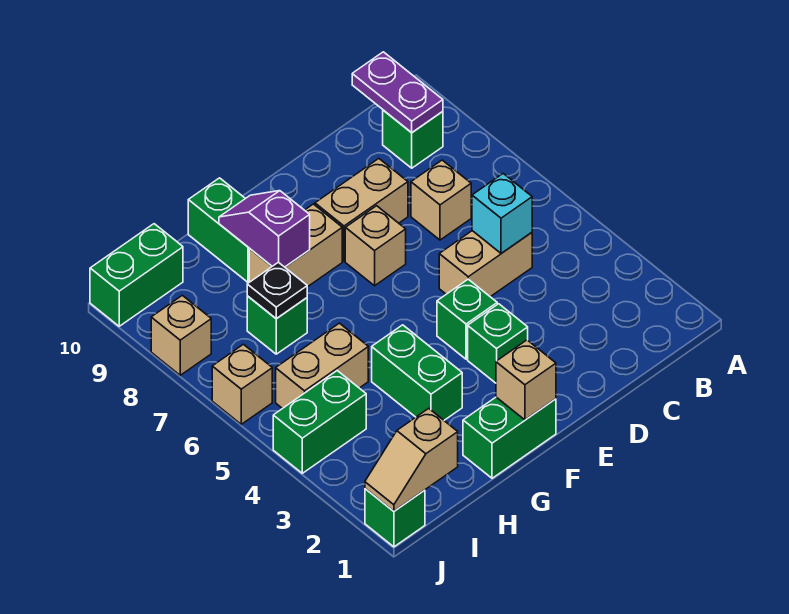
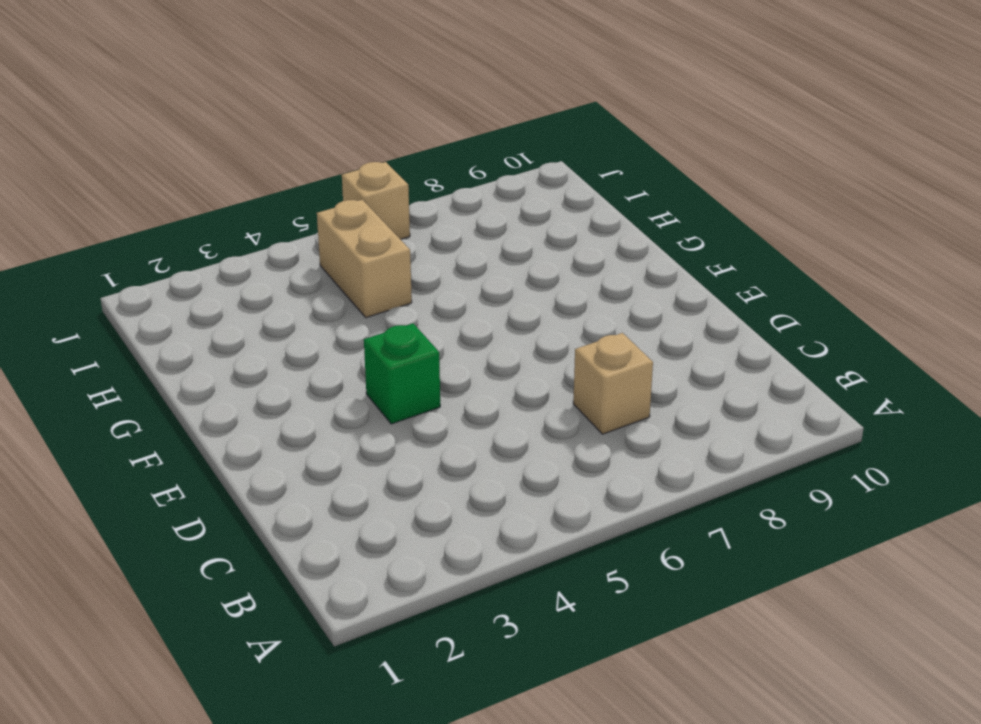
none -> green 1x1 brick [383,110,443,168]
none -> tan 1x2 brick [439,231,532,297]
none -> tan 1x2 brick [315,159,408,261]

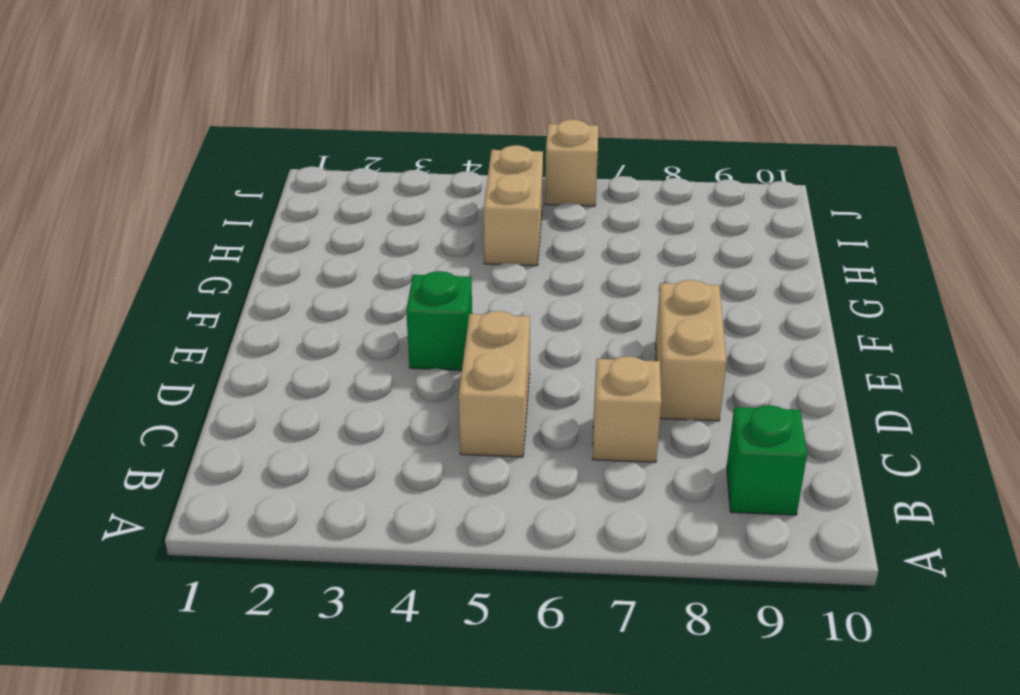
none -> green 1x1 brick [468,304,528,383]
none -> tan 1x1 brick [345,206,406,286]
none -> green 1x2 brick [463,397,556,478]

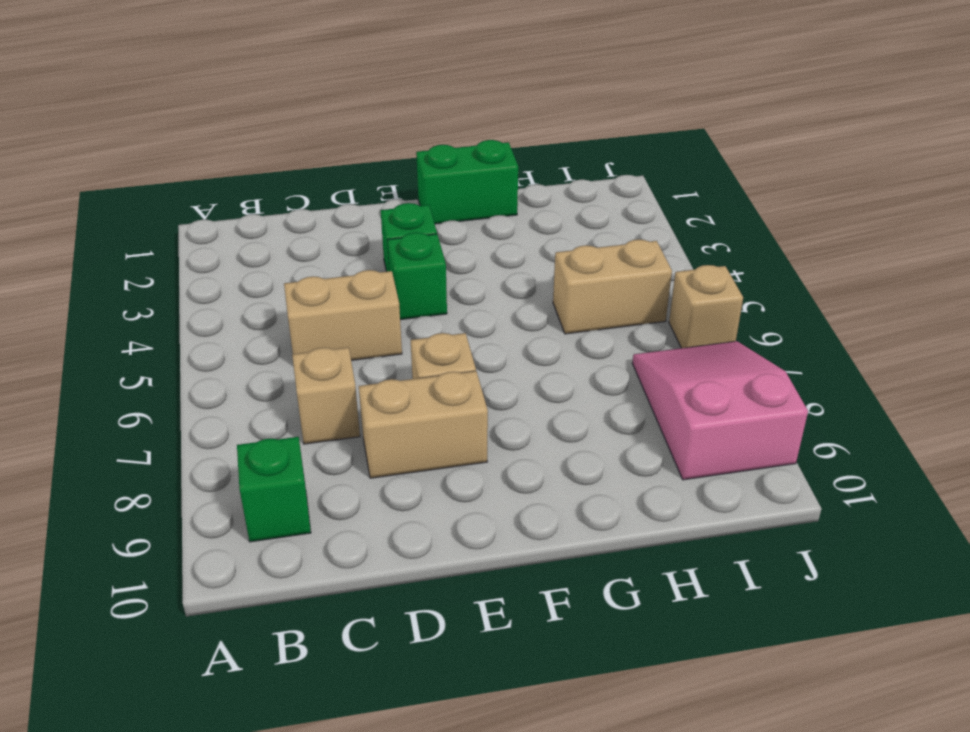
pink 2x3 slope [632,341,808,480] -> tan 1x1 brick [151,295,211,375]
none -> tan 1x2 brick [249,204,342,287]
none -> green 1x2 brick [372,325,462,420]
none -> green 1x2 brick [188,178,250,282]

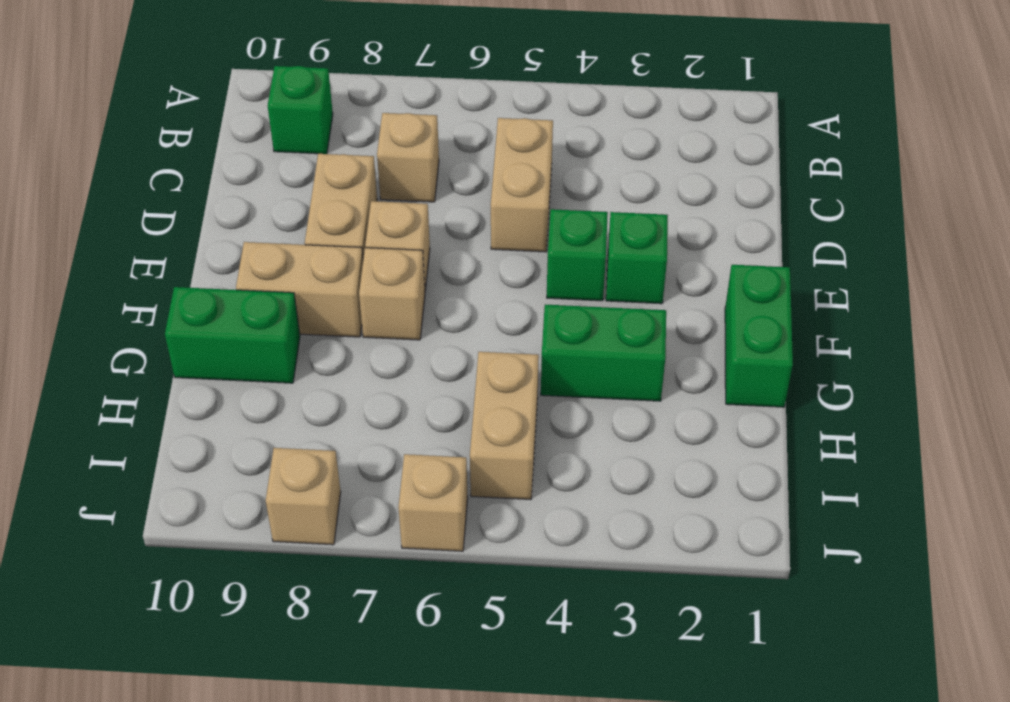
tan 1x1 brick [359,248,425,340] -> tan 1x1 brick moved to [496,340,556,420]
tan 1x2 brick [236,242,363,337] -> tan 1x2 brick turned to [249,204,342,287]
none -> green 1x1 brick [247,296,307,354]
none -> green 1x2 brick [273,371,366,473]
none -> green 1x2 brick [90,224,183,326]

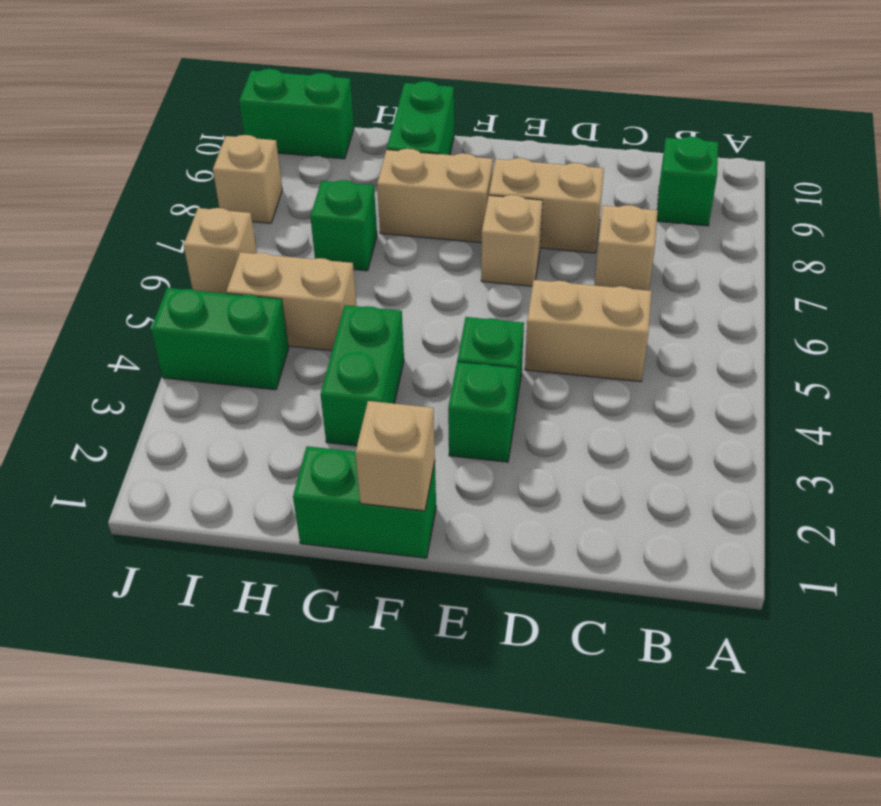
none -> green 1x1 brick [365,489,425,547]
none -> purple 1x2 plate [352,52,443,133]
none -> cyan 1x1 brick [472,174,532,253]

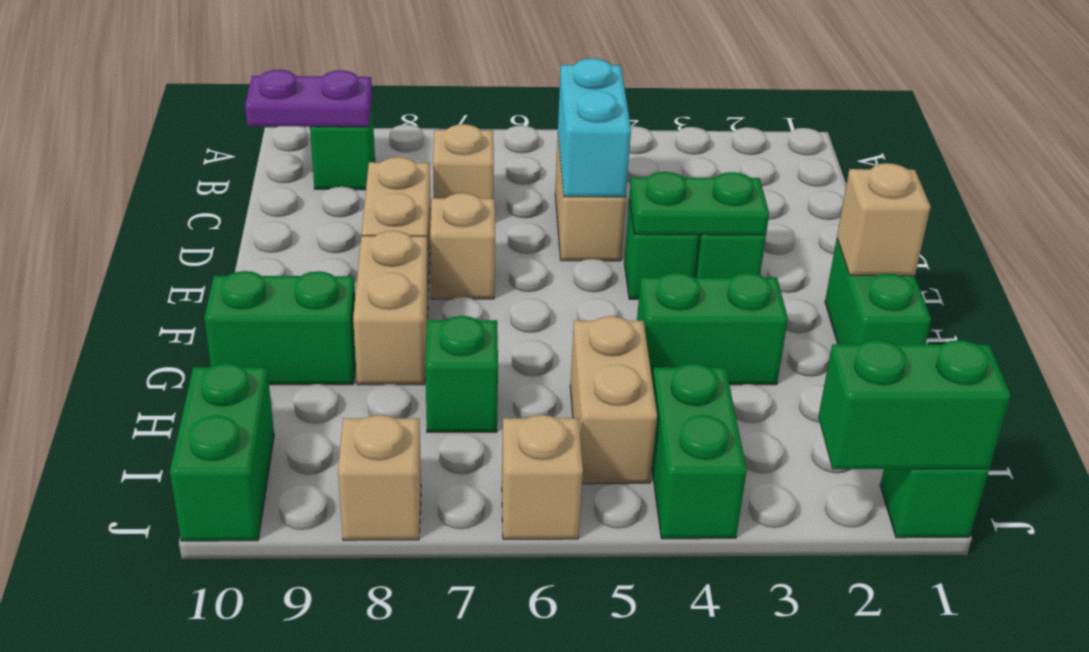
cyan 1x2 brick [558,58,631,197] -> cyan 1x1 brick [472,174,532,253]
green 1x2 plate [629,172,769,235] -> none
green 1x2 brick [818,340,1011,469] -> tan 1x2 slope [365,408,458,511]
none -> purple 1x2 slope [219,191,310,267]
none -> black 1x1 plate [247,262,307,319]

